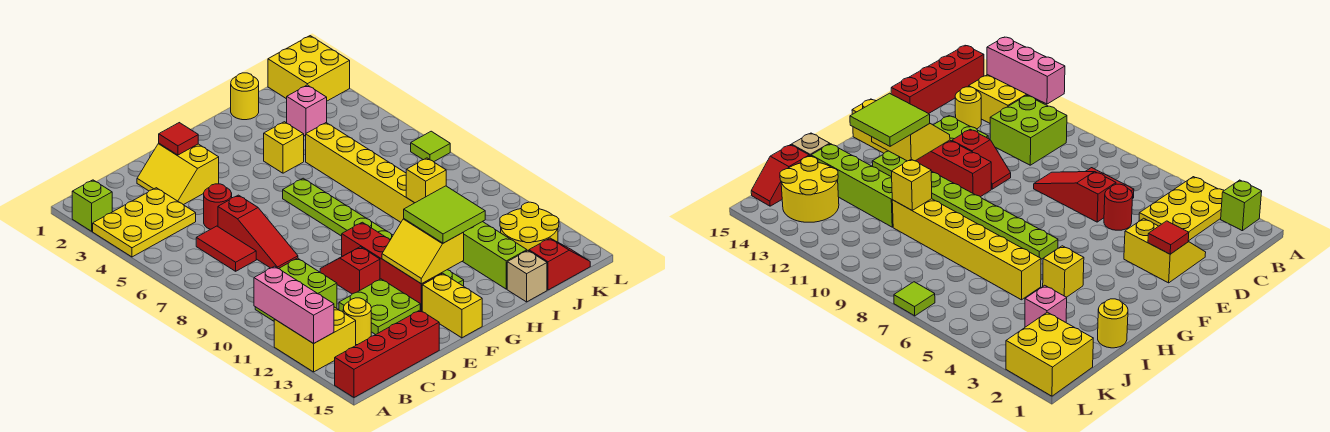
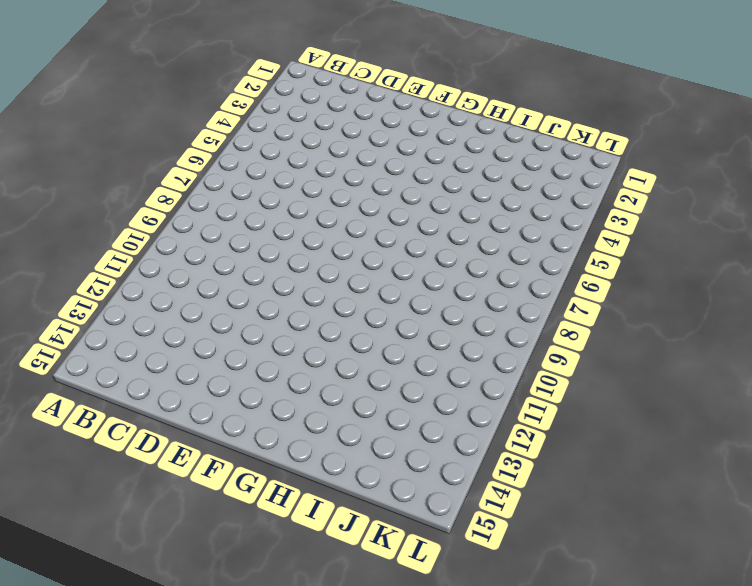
none -> lime 1x1 brick [72,180,112,231]
none -> yellow 2x3 plate [93,188,196,257]
none -> yellow 2x2 brick [274,307,356,372]
none -> red 1x4 brick [335,310,439,397]

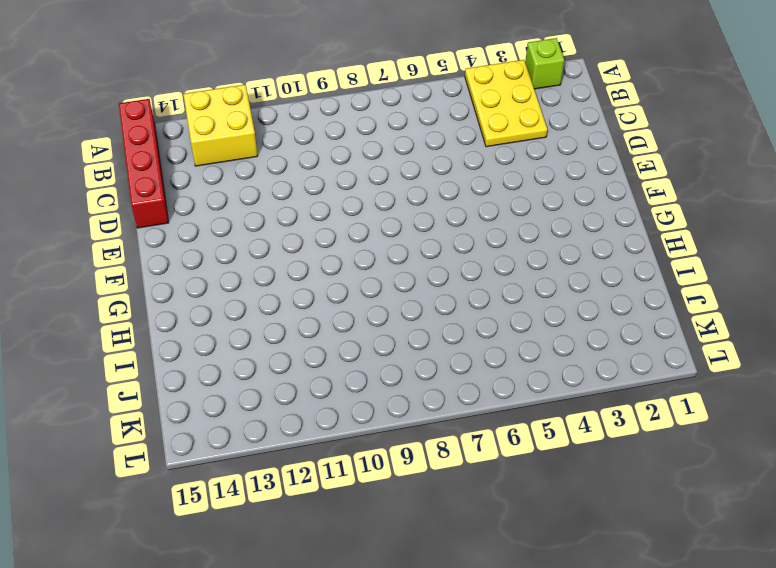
none -> lime 2x2 brick [255,258,337,321]
none -> red 1x2 tile [196,226,256,271]
none -> yellow 1x1 round brick [343,298,371,345]
none -> yellow 2x2 slope [137,144,219,205]

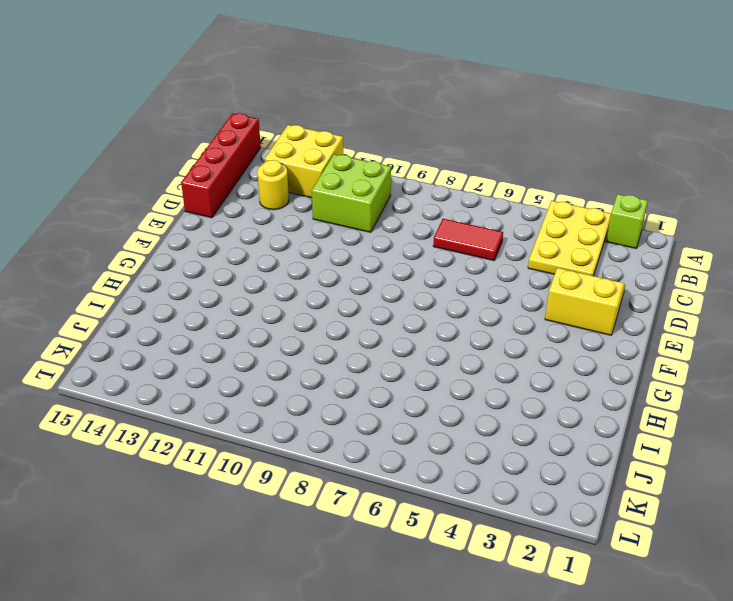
none -> red 1x1 round brick [204,184,232,229]
none -> red 1x3 slope [218,195,298,269]
none -> lime 2x2 plate [339,279,420,335]
none -> red 1x2 slope [320,247,380,294]

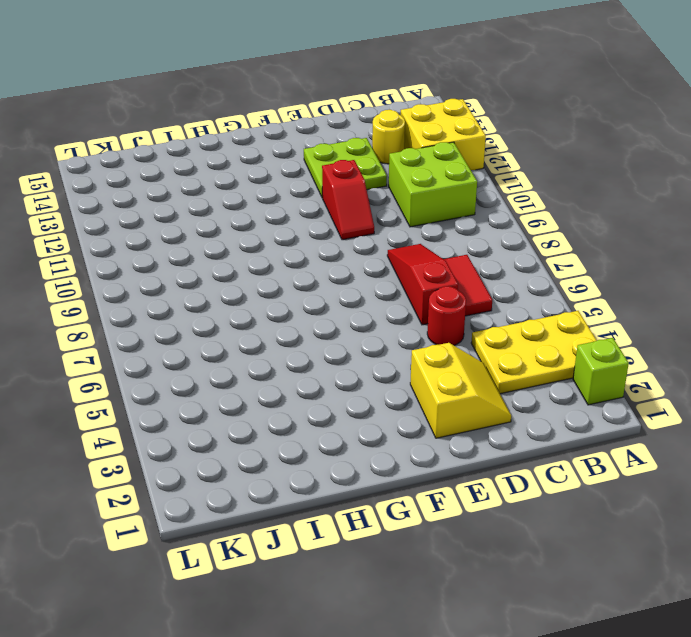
none -> red 1x4 brick [335,310,439,397]
none -> red 1x4 brick [342,222,442,311]
none -> yellow 1x2 brick [422,274,482,338]
none -> lime 1x8 plate [283,178,464,286]

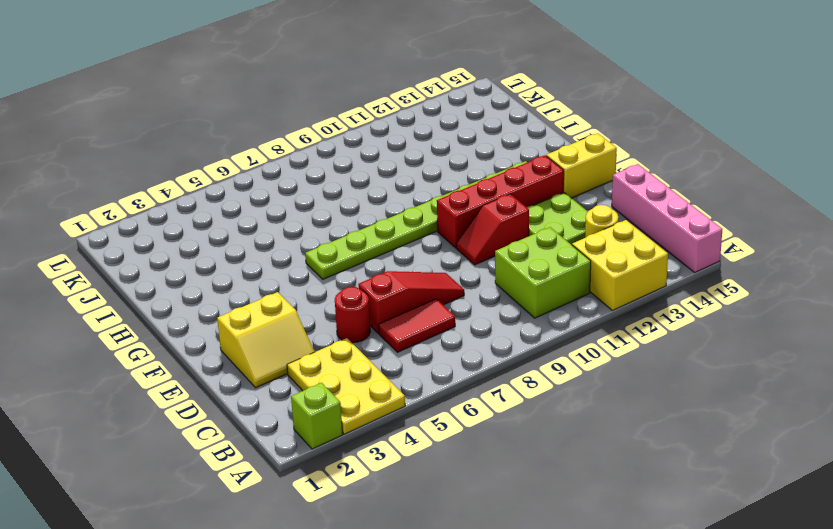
pink 1x4 brick [612,164,722,272] -> red 1x4 brick [335,310,439,397]
none -> yellow 1x1 brick [264,122,304,173]
none -> yellow 1x1 round brick [231,73,259,120]
none -> yellow 1x6 brick [306,123,414,222]
none -> lime 1x4 brick [462,222,527,289]

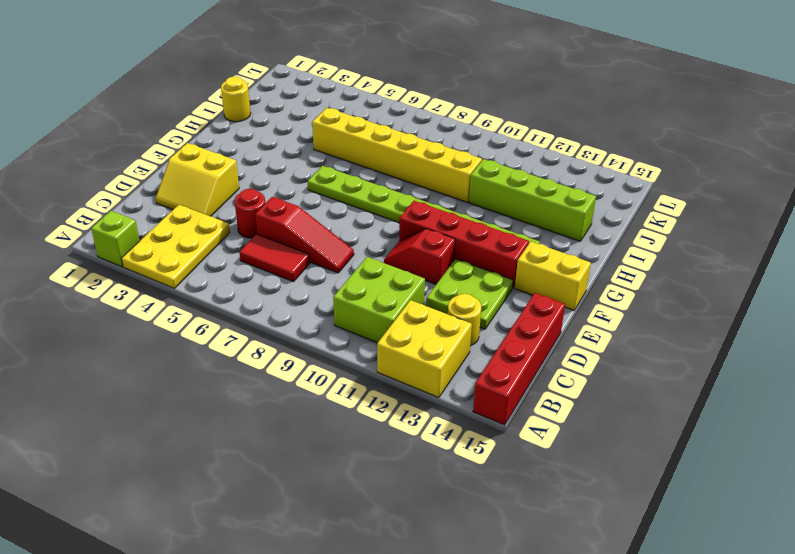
none -> yellow 1x1 brick [264,122,304,173]
none -> tan 1x1 brick [507,251,547,302]
none -> pink 1x1 brick [287,85,327,136]
none -> yellow 2x2 round brick [500,202,559,251]

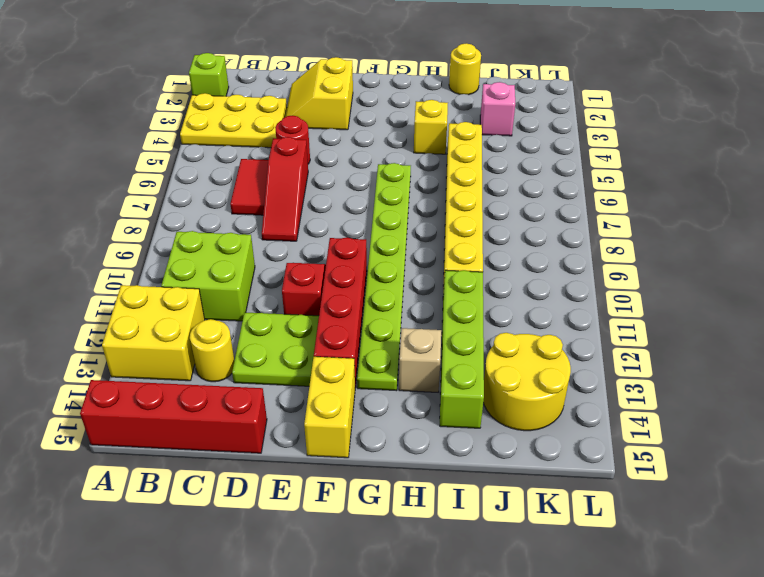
tan 1x1 brick [399,328,441,392] -> tan 1x1 brick moved to [507,251,547,302]
none -> red 1x2 slope [529,238,590,290]
none -> yellow 2x2 brick [268,36,350,101]
none -> lime 1x1 tile [411,131,450,162]
none -> pink 1x3 brick [254,266,334,344]

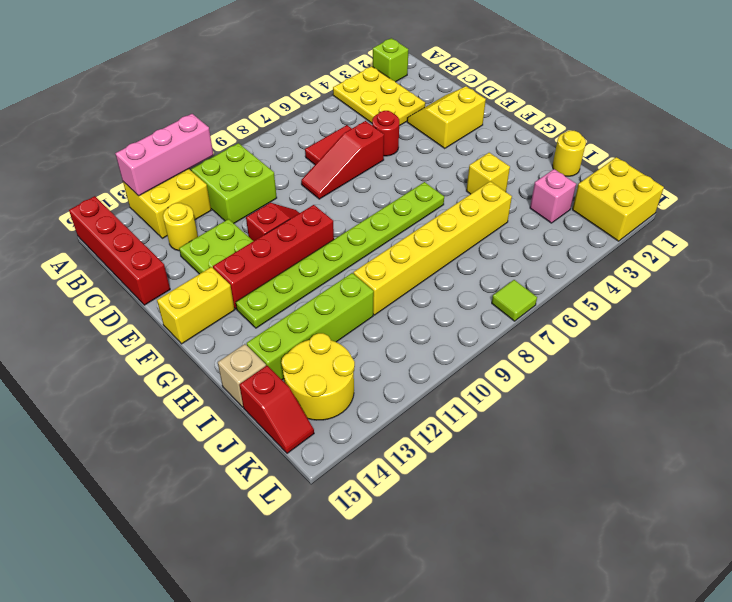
none -> red 1x1 tile [159,123,198,155]
none -> yellow 2x2 slope [382,219,464,284]
none -> yellow 1x1 brick [406,158,446,203]
none -> lime 2x2 tile [404,186,485,243]

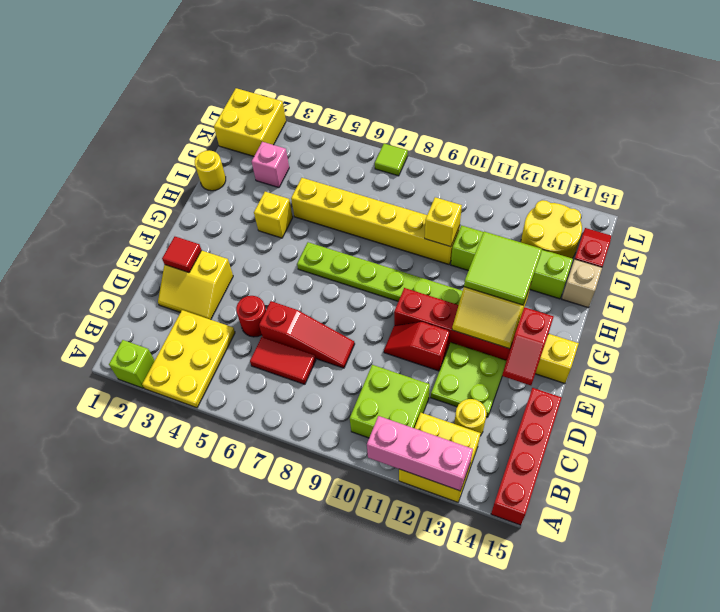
red 1x2 slope [502,307,553,385] -> none

